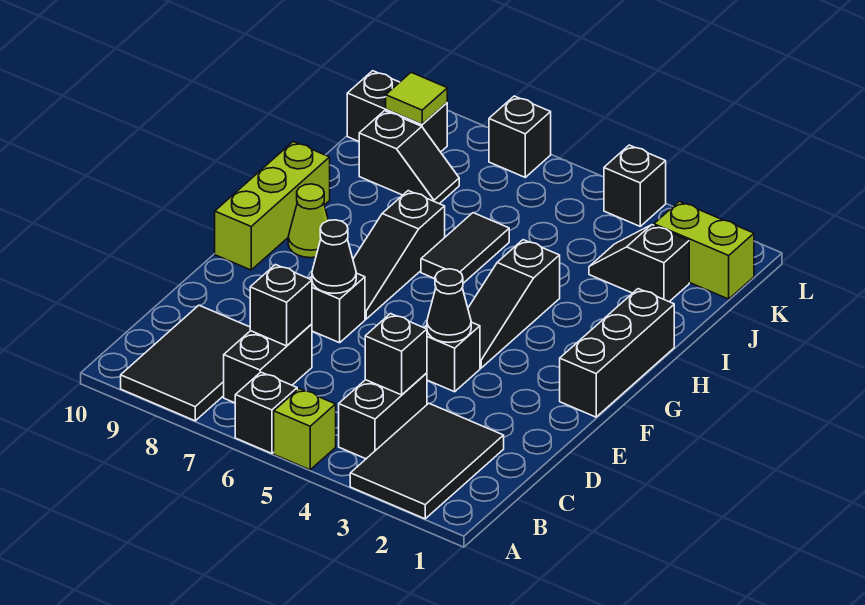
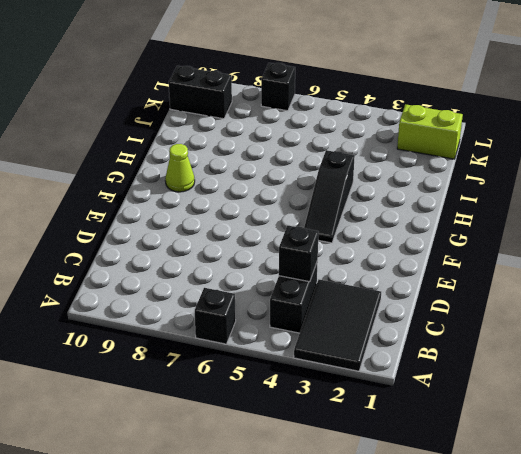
none -> lime 1x1 brick [274,389,336,470]
none -> black 2x3 tile [121,305,250,421]
none -> black 1x2 brick [224,324,312,403]

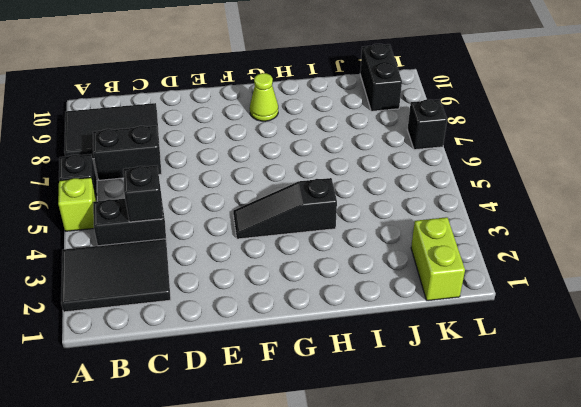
none -> black 1x1 brick [424,322,480,392]
none -> black 1x1 brick [309,273,365,343]
none -> black 1x3 brick [560,289,674,417]

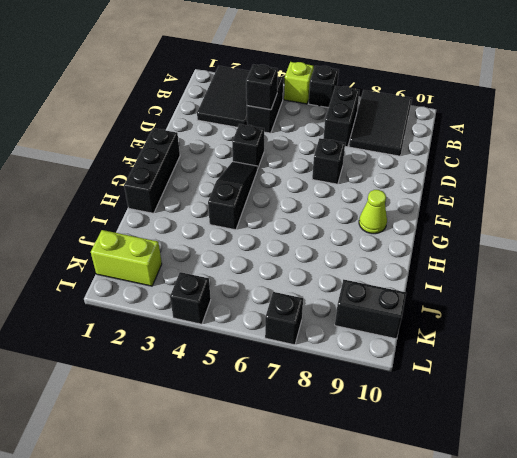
none -> black 1x3 slope [353,191,445,319]
none -> lime 1x3 brick [215,142,330,270]
none -> black 1x2 tile [421,213,509,283]

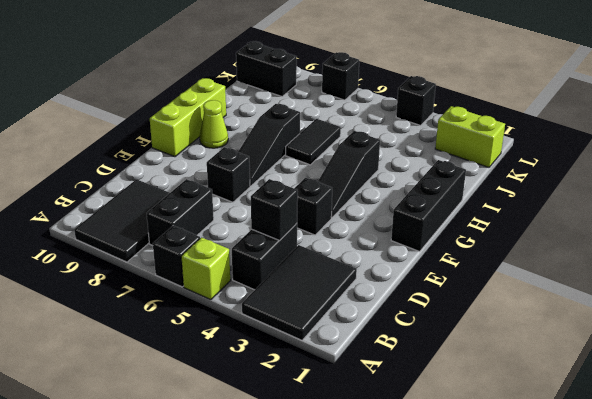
none -> black 1x2 slope [589,225,689,302]
none -> black 1x2 slope [359,111,459,204]
none -> black 1x1 brick [250,265,312,346]

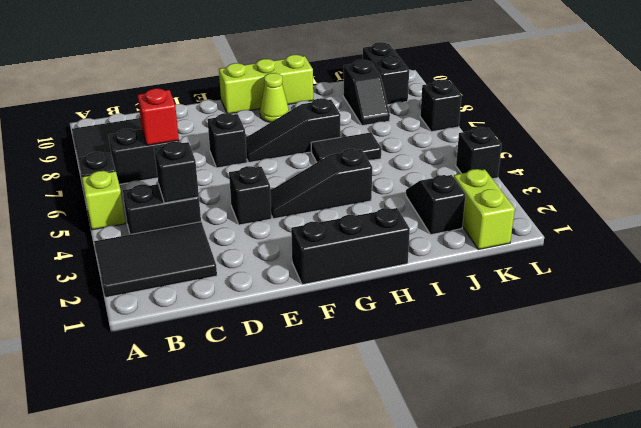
red 1x1 brick [138,88,179,145] -> black 1x1 brick [250,265,312,346]
none -> black 1x1 cone [427,269,471,342]
none -> black 1x1 cone [312,220,356,293]
none -> lime 1x1 tile [386,72,447,124]

